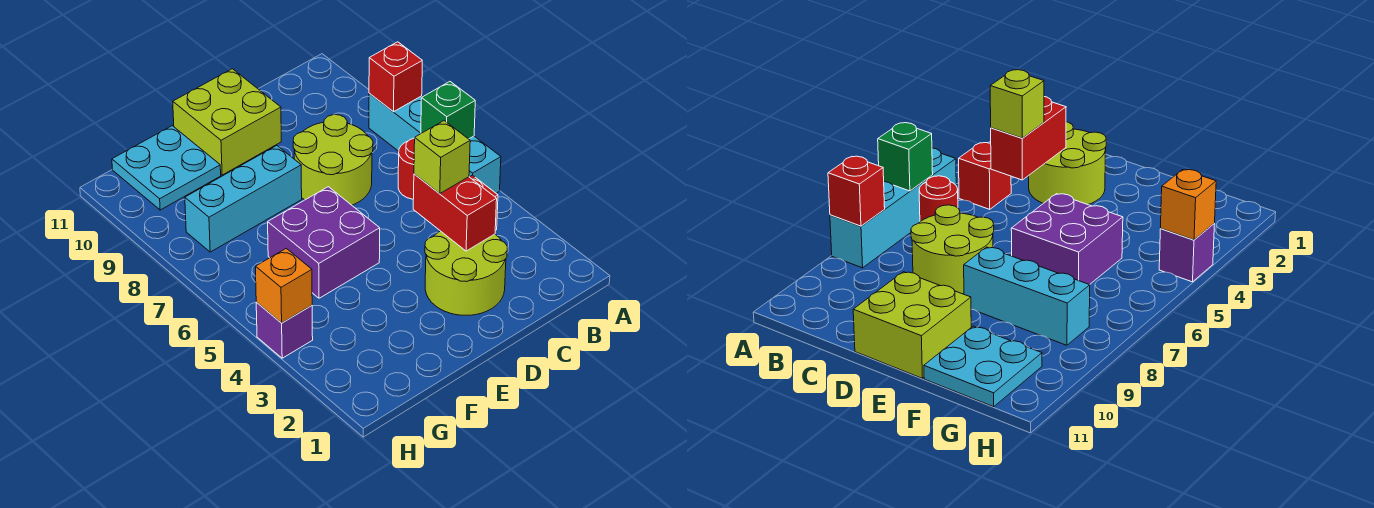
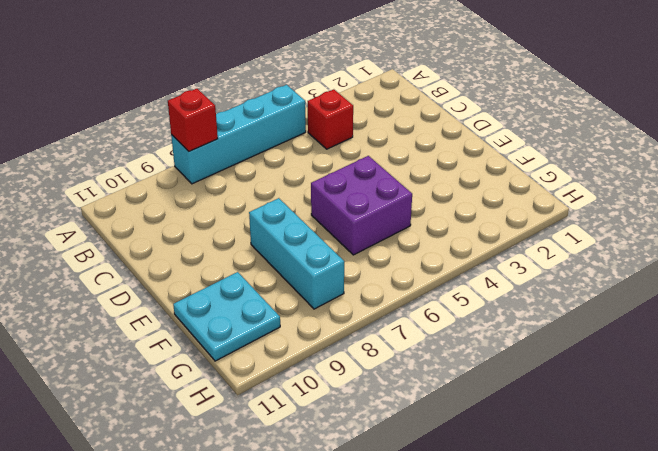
none -> red 1x1 round brick [398,138,415,199]
none -> lime 2x2 round brick [425,231,507,315]
none -> lime 2x2 round brick [293,115,373,205]

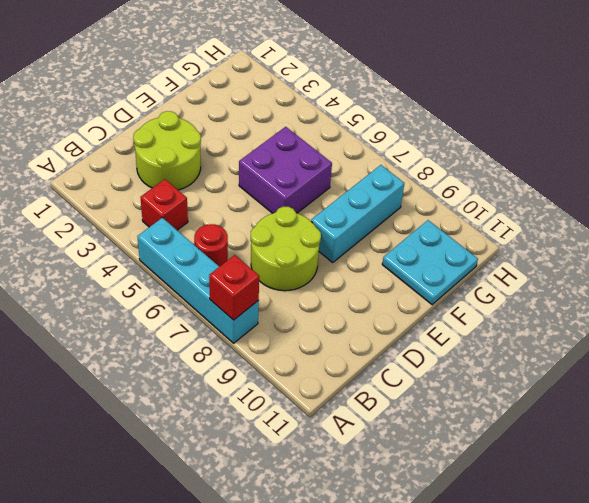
none -> lime 2x2 brick [173,69,281,175]
none -> purple 1x1 brick [256,302,313,358]
none -> green 1x1 brick [421,82,475,139]

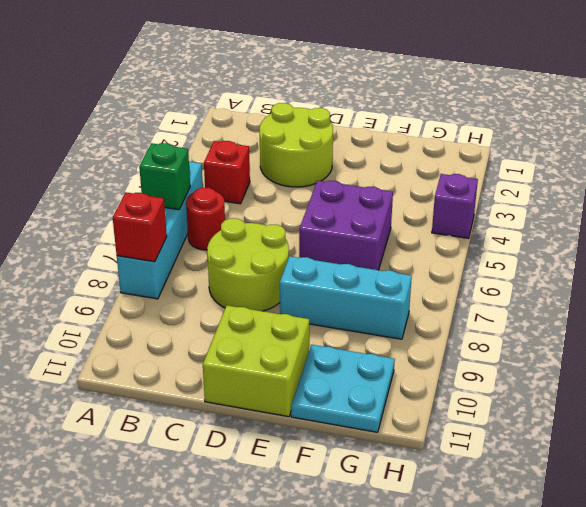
none -> red 1x2 brick [413,174,497,251]
none -> orange 1x1 brick [255,248,312,323]
none -> lime 1x1 brick [414,121,470,194]

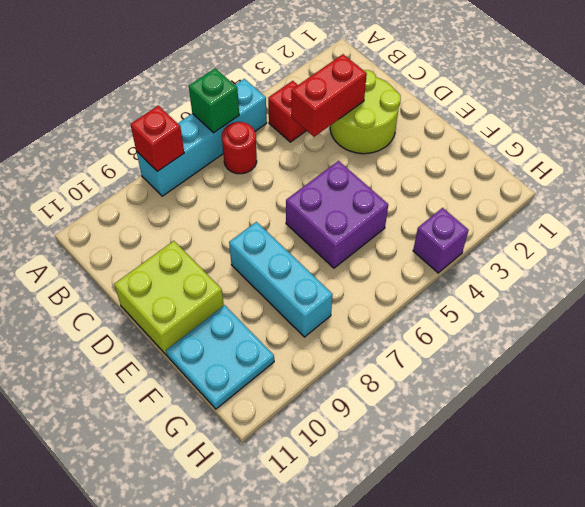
none -> lime 2x2 round brick [293,115,373,205]
none -> orange 1x1 brick [255,248,312,323]
none -> lime 1x1 brick [414,121,470,194]

